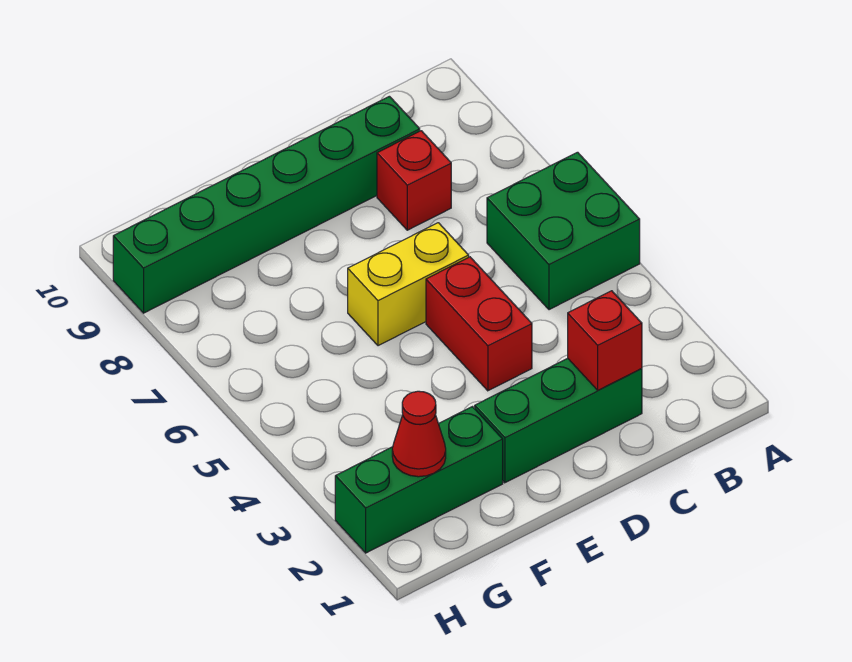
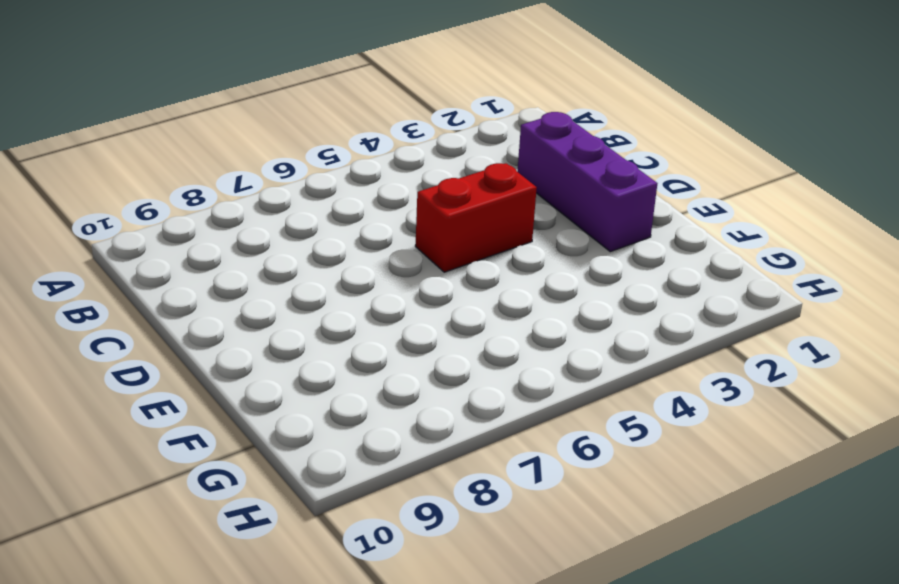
purple 1x3 brick [517,112,658,252] -> green 1x3 brick [475,358,642,483]
none -> green 2x2 brick [487,152,640,310]
none -> red 1x1 brick [377,131,451,230]

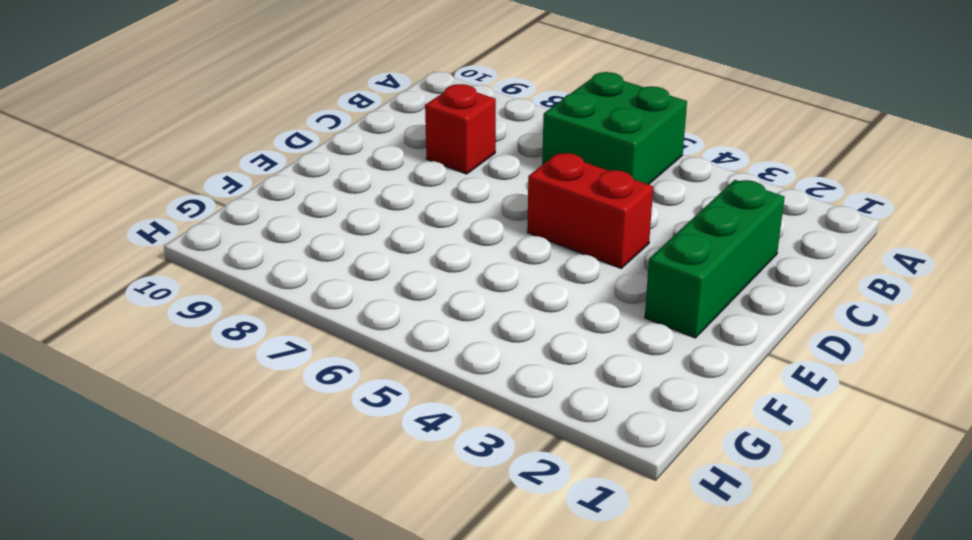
none -> green 1x6 brick [113,96,420,313]
none -> yellow 1x2 brick [348,223,469,346]

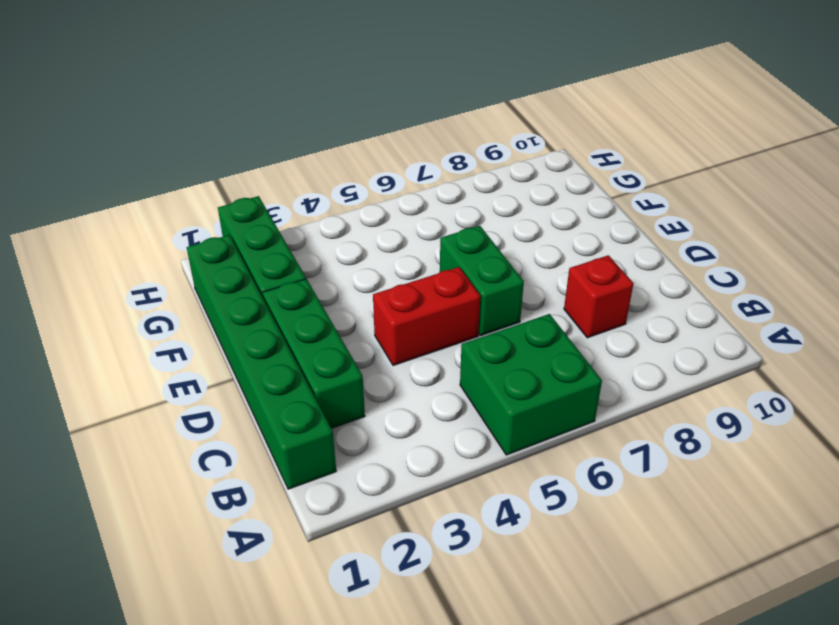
green 1x6 brick [187,235,336,489] -> green 1x6 brick moved to [113,96,420,313]
green 1x2 brick [440,226,524,336] -> yellow 1x2 brick [348,223,469,346]
none -> red 1x1 brick [568,291,642,390]
none -> red 1x1 cone [392,391,446,477]

